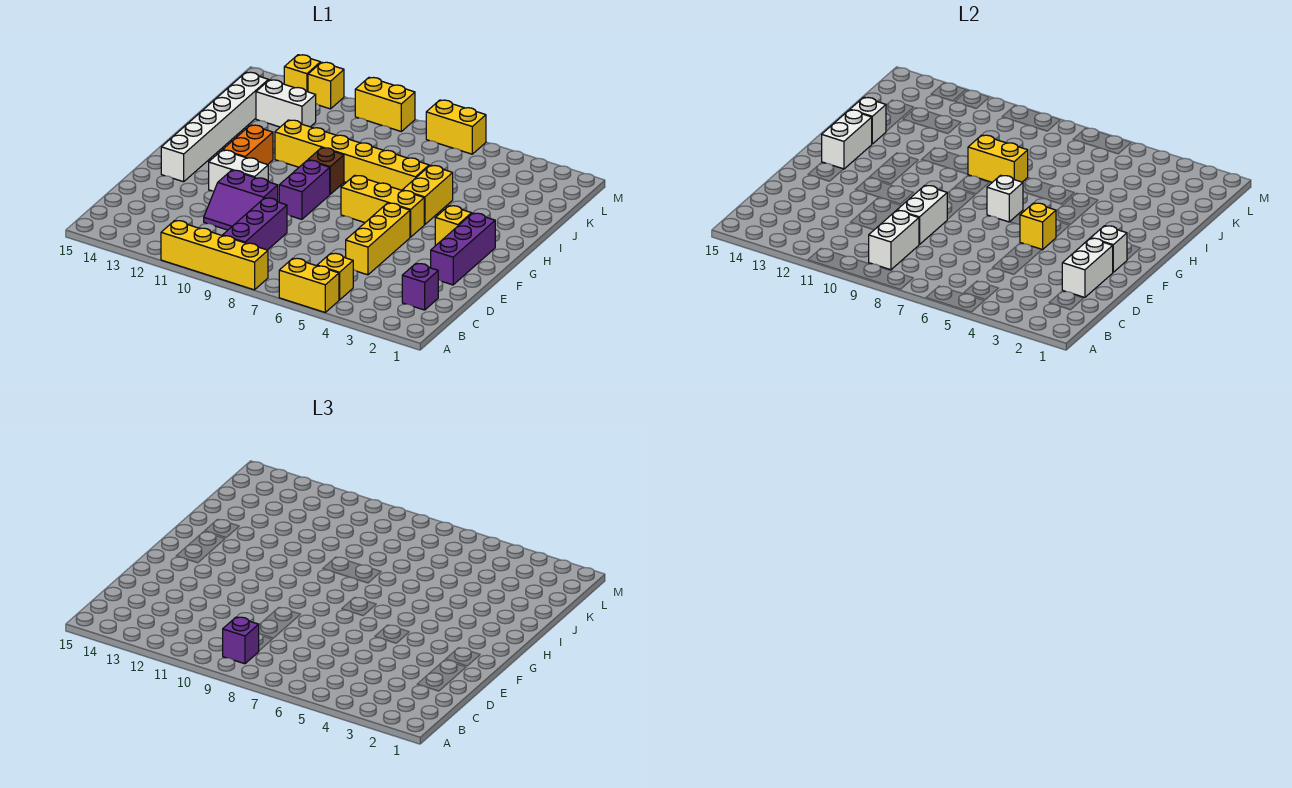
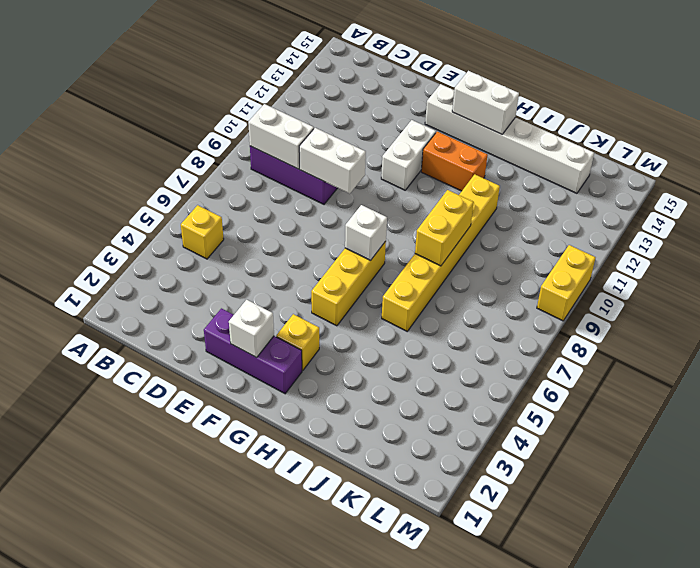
none -> yellow 1x2 brick [279,258,339,312]
none -> yellow 1x4 brick [161,221,268,290]
none -> purple 1x1 brick [402,263,438,310]
none -> yellow 1x3 brick [346,203,410,275]

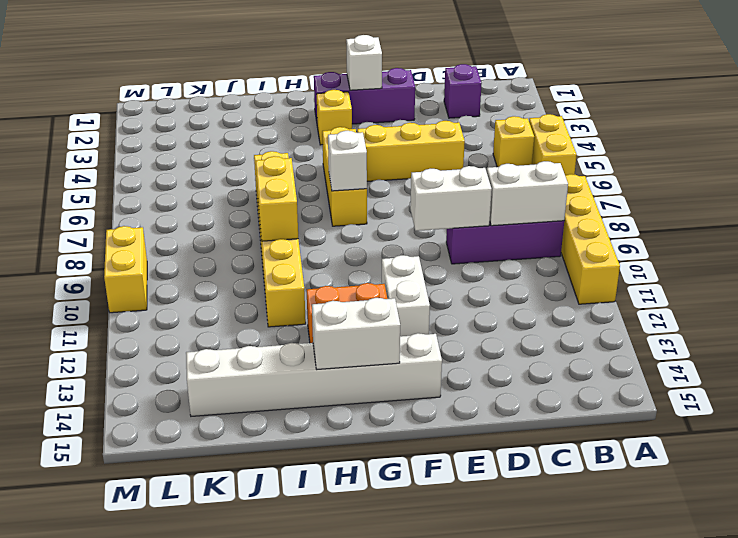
none -> purple 2x2 slope [204,170,278,230]
none -> purple 1x2 brick [279,160,330,219]
none -> yellow 1x2 brick [402,165,453,225]
none -> brown 1x1 brick [308,148,344,194]

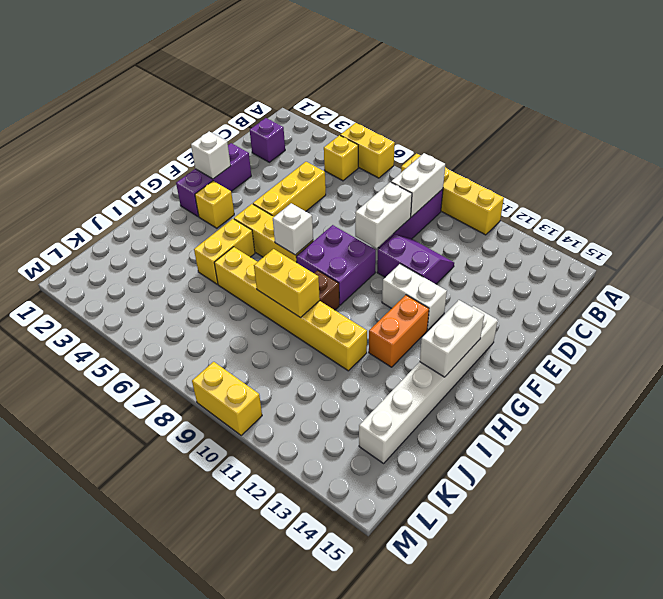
purple 2x2 brick [296,225,376,305] -> purple 1x2 brick [279,160,330,219]
none -> white 1x2 brick [256,80,316,127]
none -> yellow 1x2 brick [426,100,486,154]
none -> yellow 1x1 brick [308,62,344,109]
none -> yellow 1x1 brick [284,55,320,92]

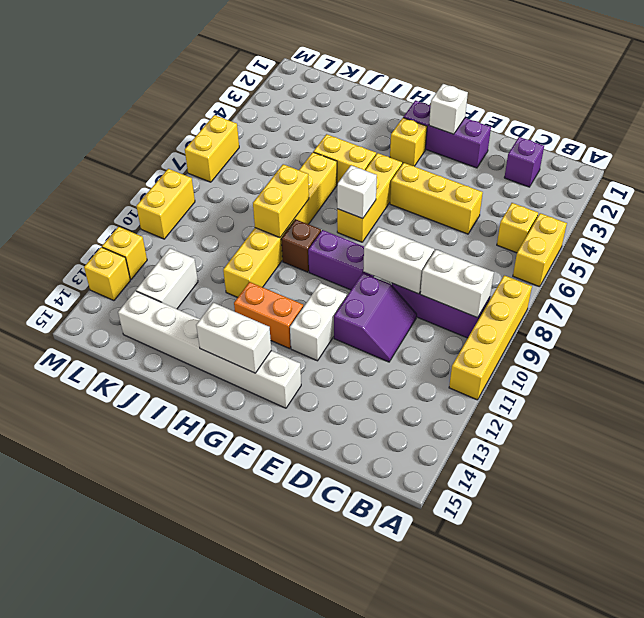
none -> white 1x2 brick [1062,238,1113,297]
none -> yellow 1x1 brick [1020,203,1056,250]
none -> white 1x1 brick [850,97,886,144]
none -> purple 1x1 brick [223,617,259,664]

